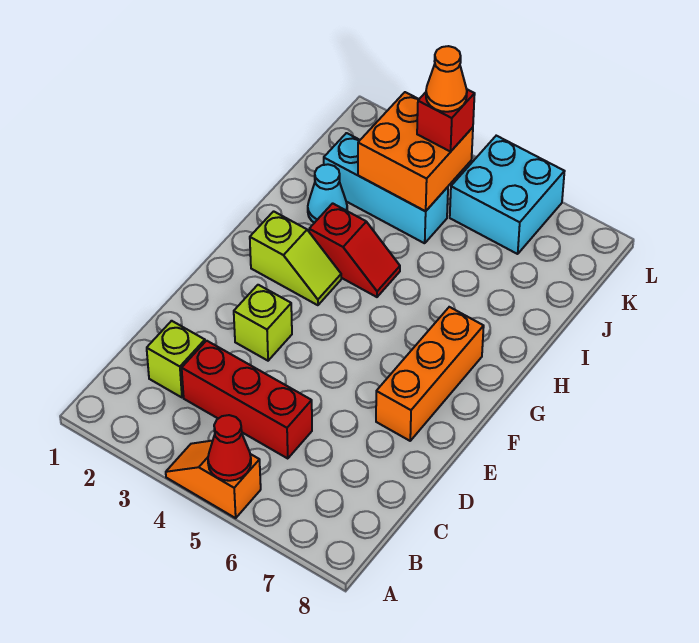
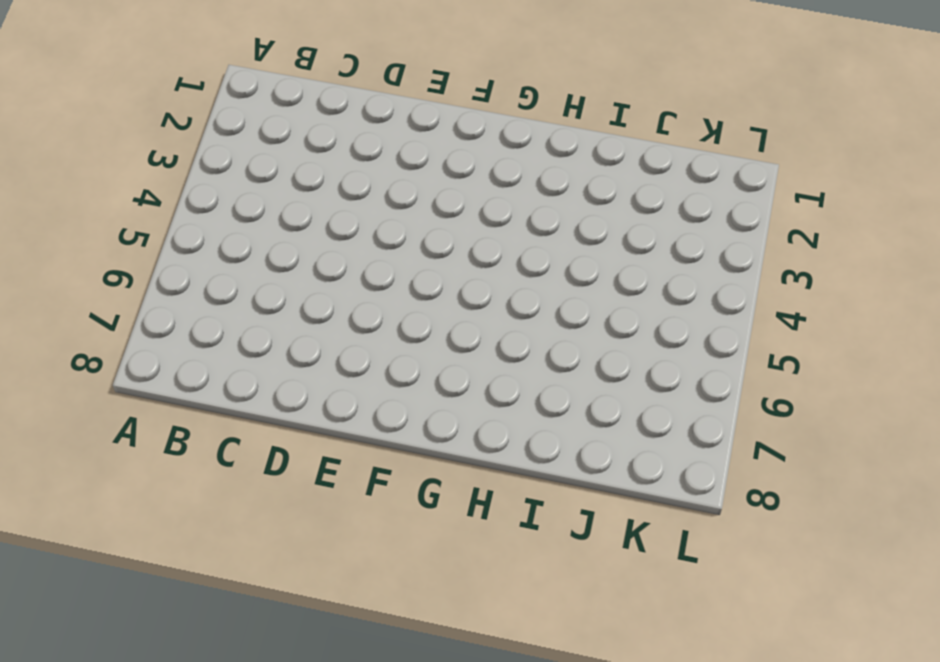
none -> orange 1x2 slope [166,441,261,518]
none -> lime 1x1 brick [147,321,205,397]
none -> red 1x3 brick [182,341,312,459]

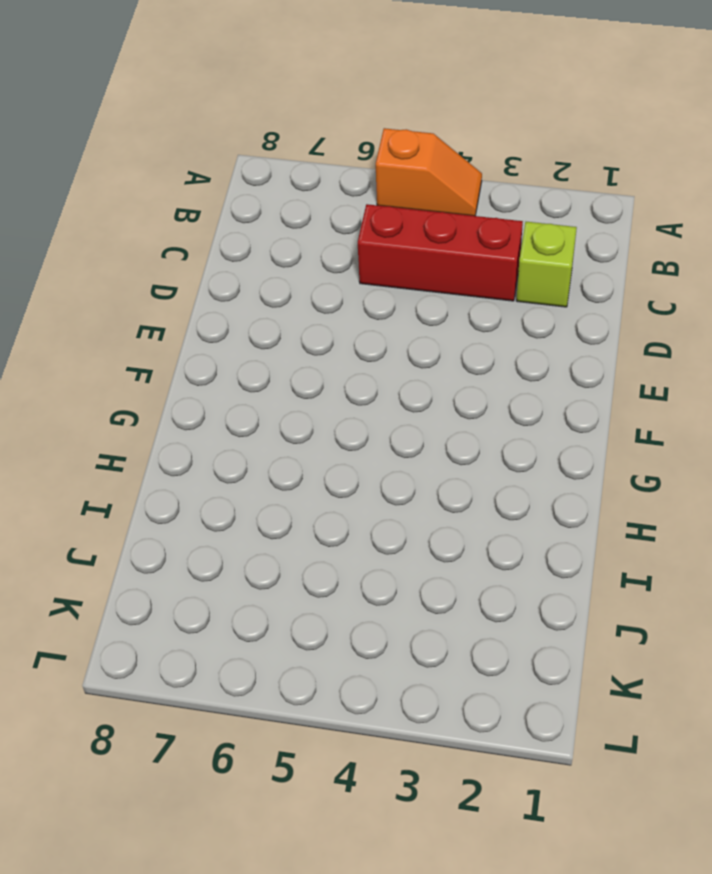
none -> lime 1x1 brick [234,285,292,361]
none -> orange 1x3 brick [376,307,484,441]
none -> lime 1x2 slope [250,211,341,305]

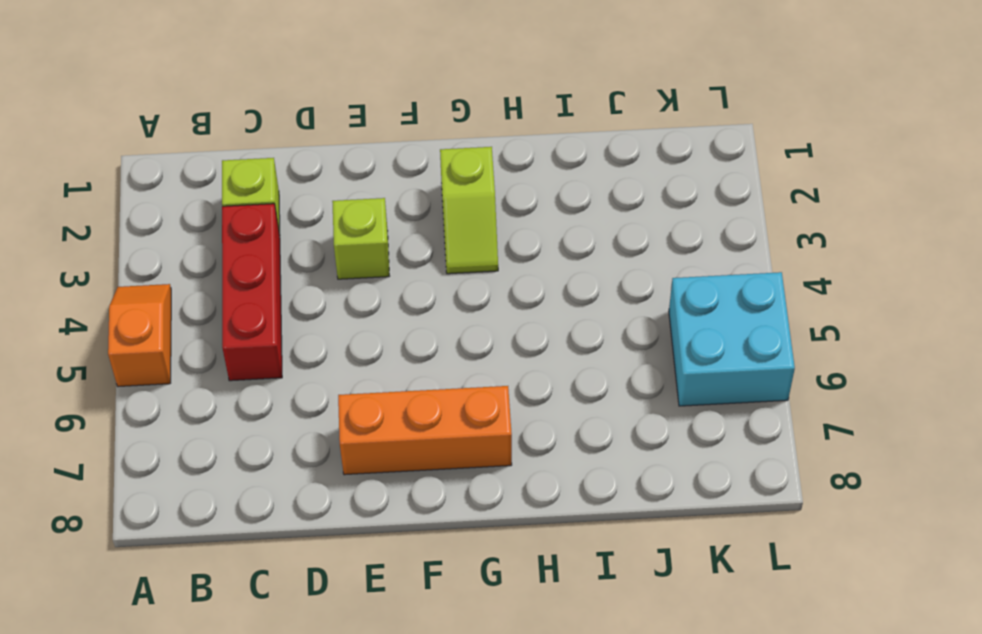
none -> red 1x2 slope [309,203,400,297]
none -> cyan 1x1 cone [308,164,347,223]
none -> cyan 1x3 brick [324,133,448,243]

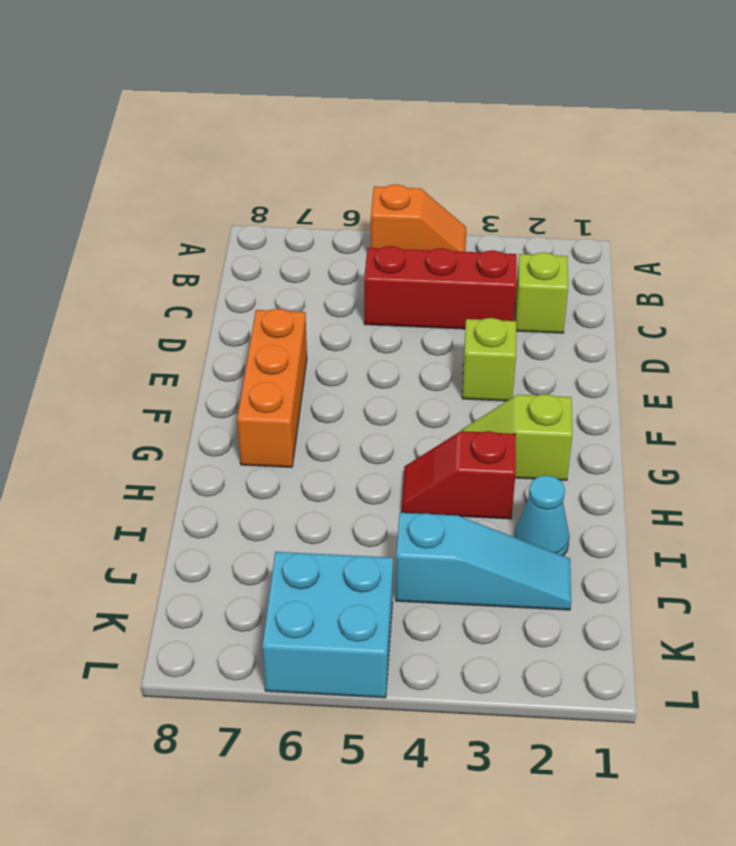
cyan 1x3 slope [396,513,571,610] -> cyan 1x3 brick [324,133,448,243]
none -> red 1x1 cone [208,415,251,481]
none -> orange 2x2 brick [358,92,473,211]
none -> red 1x1 brick [417,89,475,152]

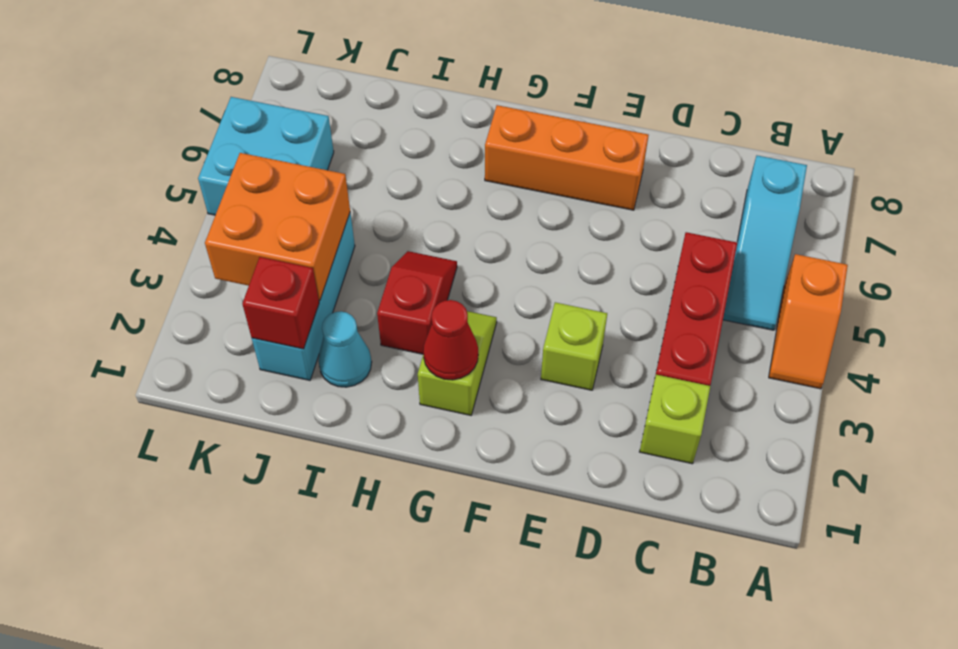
cyan 1x3 slope [723,156,807,330] -> none
red 1x1 cone [423,300,478,380] -> red 1x1 cone moved to [208,415,251,481]
red 1x1 brick [242,257,319,349] -> red 1x1 brick moved to [417,89,475,152]
none -> orange 1x1 cone [426,46,467,112]

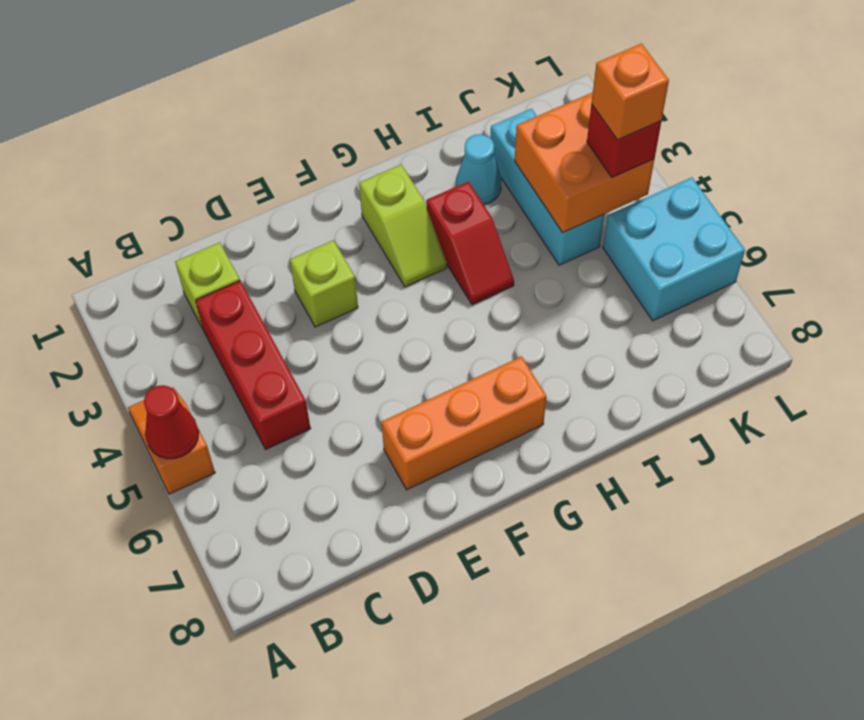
orange 1x1 brick [592,44,669,140] -> orange 1x1 cone [426,46,467,112]

